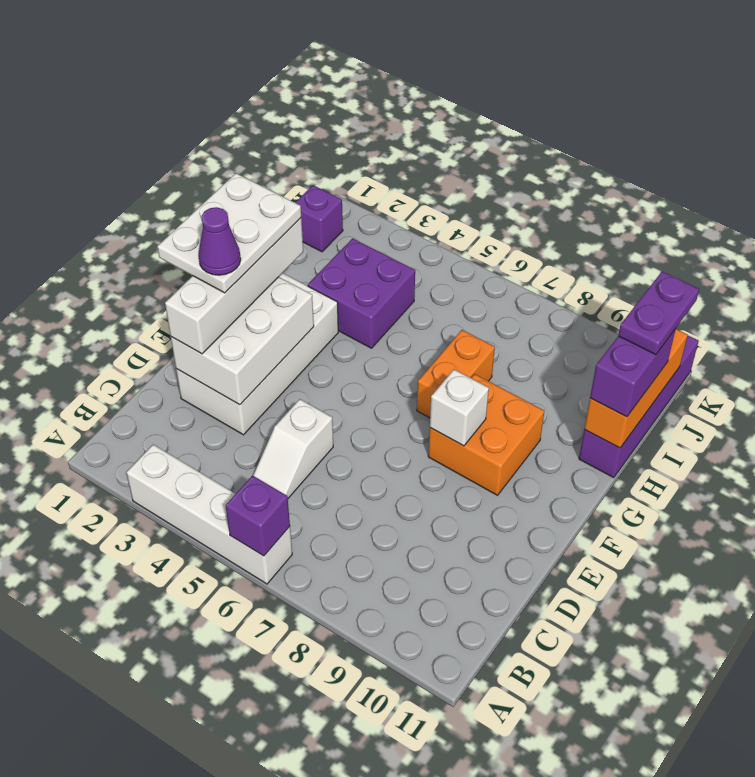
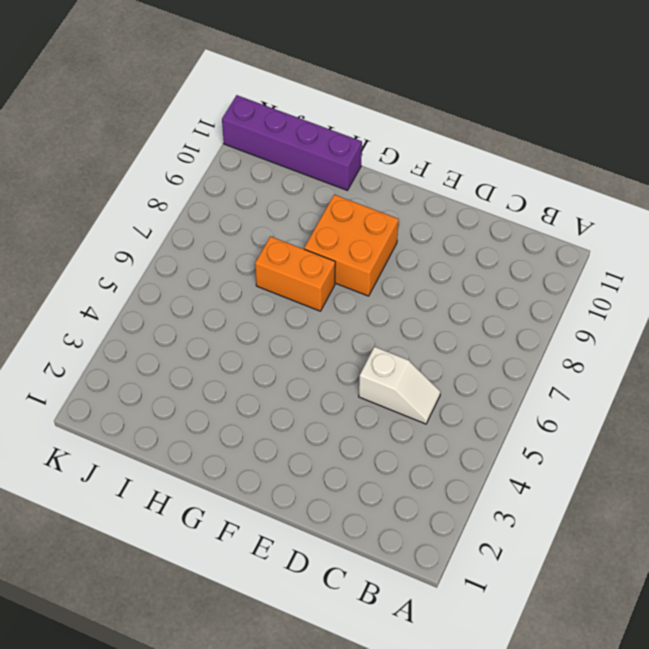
none -> white 1x4 brick [126,445,292,584]
none -> white 2x4 brick [176,273,338,435]
none -> purple 2x2 brick [308,238,415,348]

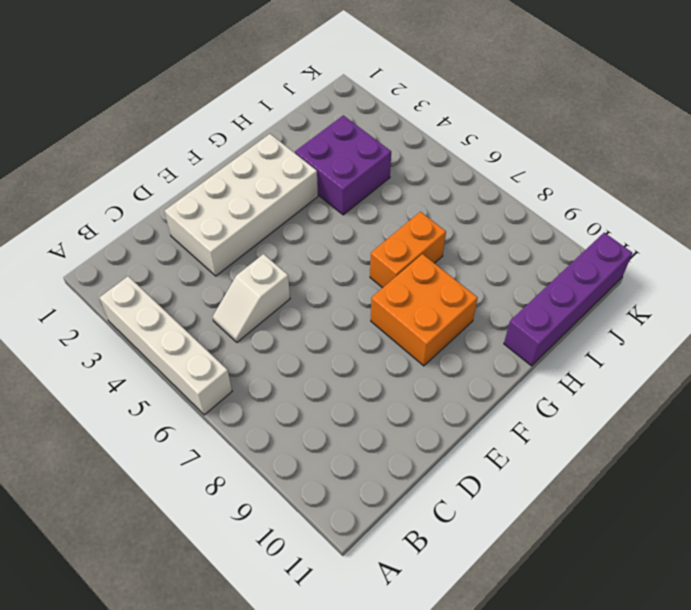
none -> purple 1x1 brick [295,185,343,252]
none -> purple 1x1 brick [226,476,290,556]
none -> white 2x3 brick [171,277,314,405]

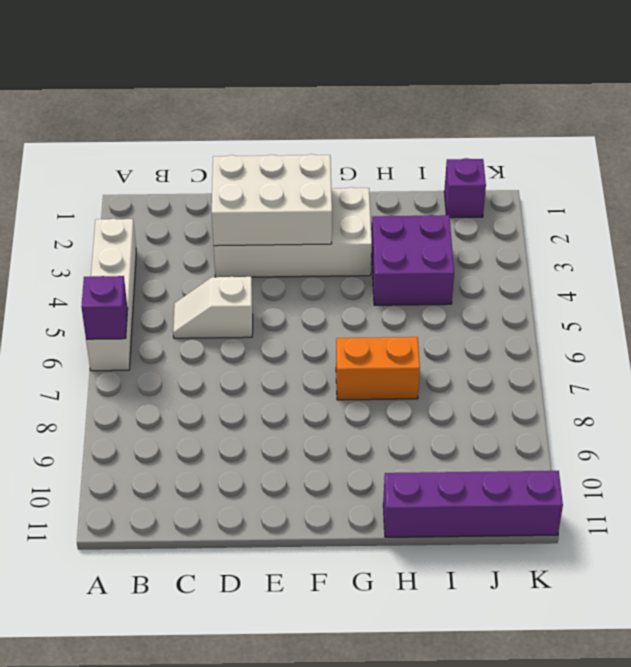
none -> orange 2x2 brick [428,374,544,495]
none -> white 1x1 brick [430,370,489,446]
none -> orange 1x3 brick [584,329,688,448]

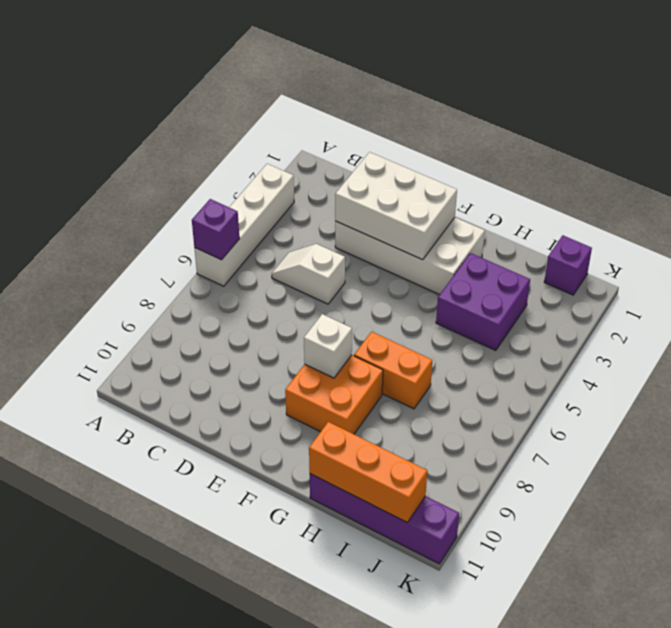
none -> white 1x4 brick [165,218,303,354]
none -> purple 1x2 brick [590,329,676,417]
none -> white 2x3 plate [157,173,301,293]

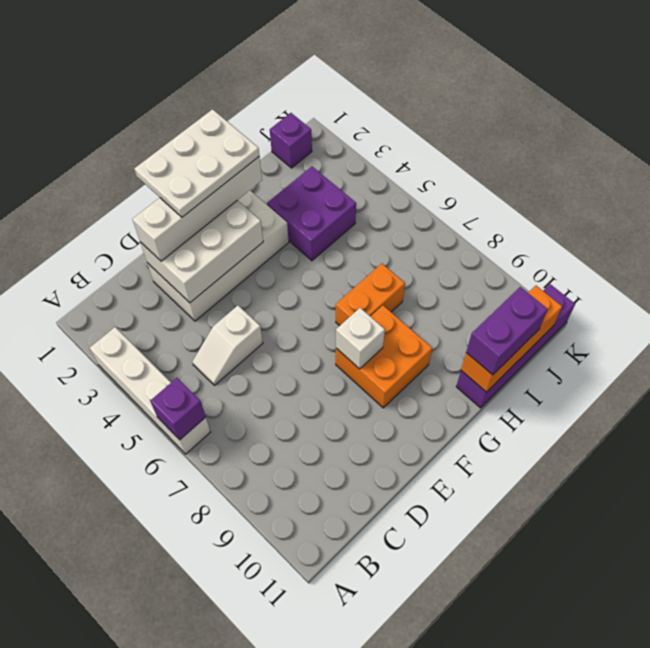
none -> purple 1x2 plate [618,272,699,355]
none -> purple 1x1 cone [199,207,241,275]

